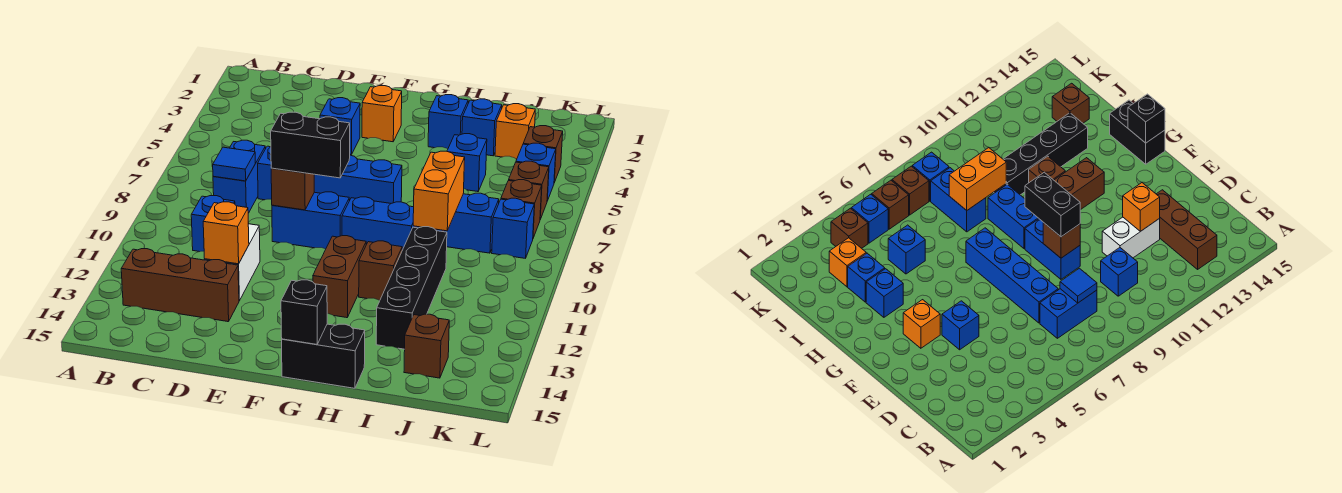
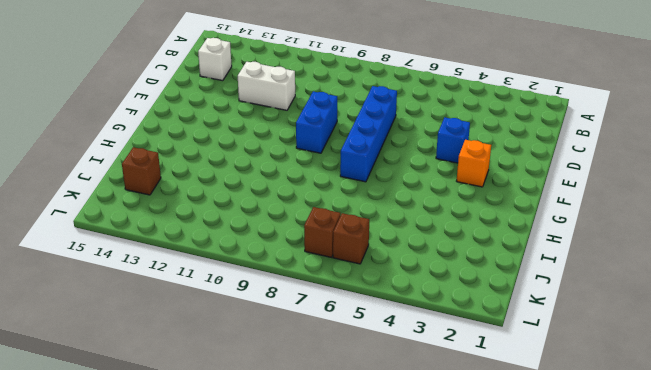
white 1x1 brick [198,38,232,81] -> none
none -> brown 1x3 brick [121,249,239,322]
none -> blue 1x2 brick [213,140,265,213]
none -> blue 1x1 brick [191,195,235,252]
none -> blue 1x2 brick [342,197,419,250]

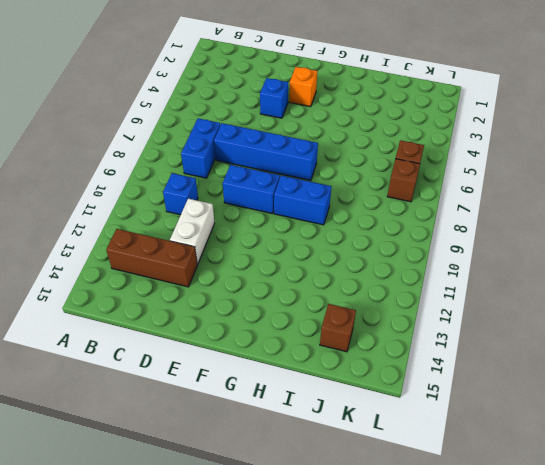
none -> brown 1x2 brick [313,236,366,318]
none -> black 1x2 brick [282,324,365,388]
none -> blue 1x1 brick [428,95,468,149]
none -> brown 1x1 brick [359,241,402,301]

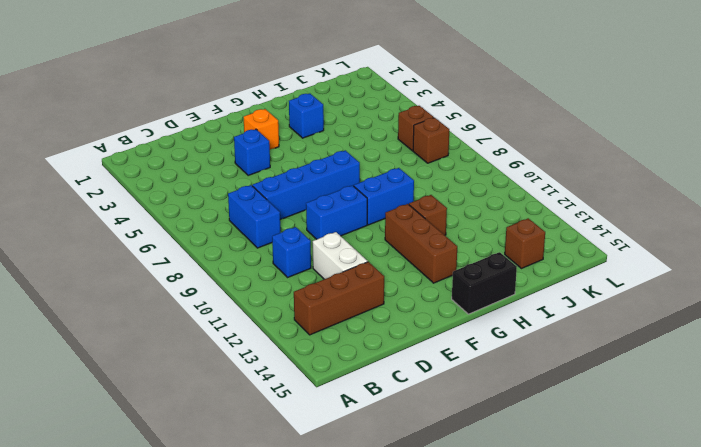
brown 1x3 brick [385,204,457,283] -> brown 1x2 brick [313,236,366,318]
none -> blue 1x1 brick [462,99,502,156]
none -> blue 1x1 brick [447,134,487,192]
none -> blue 1x2 brick [435,193,499,253]
none -> black 1x4 brick [376,227,447,349]

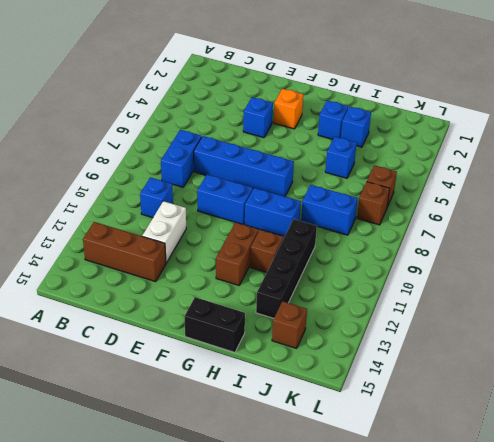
none -> orange 1x1 brick [495,104,535,159]
none -> brown 1x1 brick [523,126,563,183]
none -> blue 1x1 brick [516,143,556,201]
none -> blue 1x1 brick [492,198,534,258]

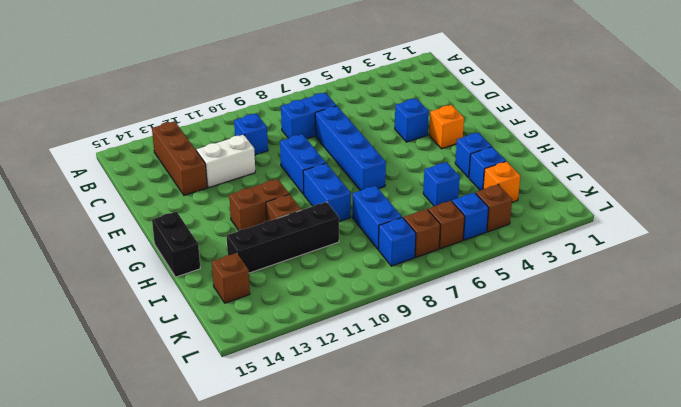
none -> blue 1x1 tile [213,147,255,181]
none -> orange 1x1 brick [203,202,249,264]
none -> brown 1x1 brick [271,168,314,210]
none -> black 1x1 brick [281,280,327,344]

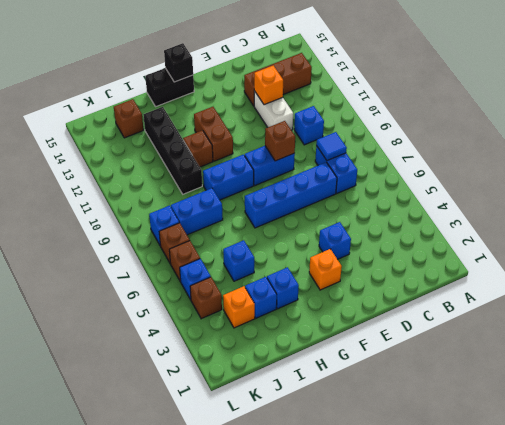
none -> orange 1x2 brick [413,151,465,231]
none -> black 1x2 brick [271,112,350,178]

